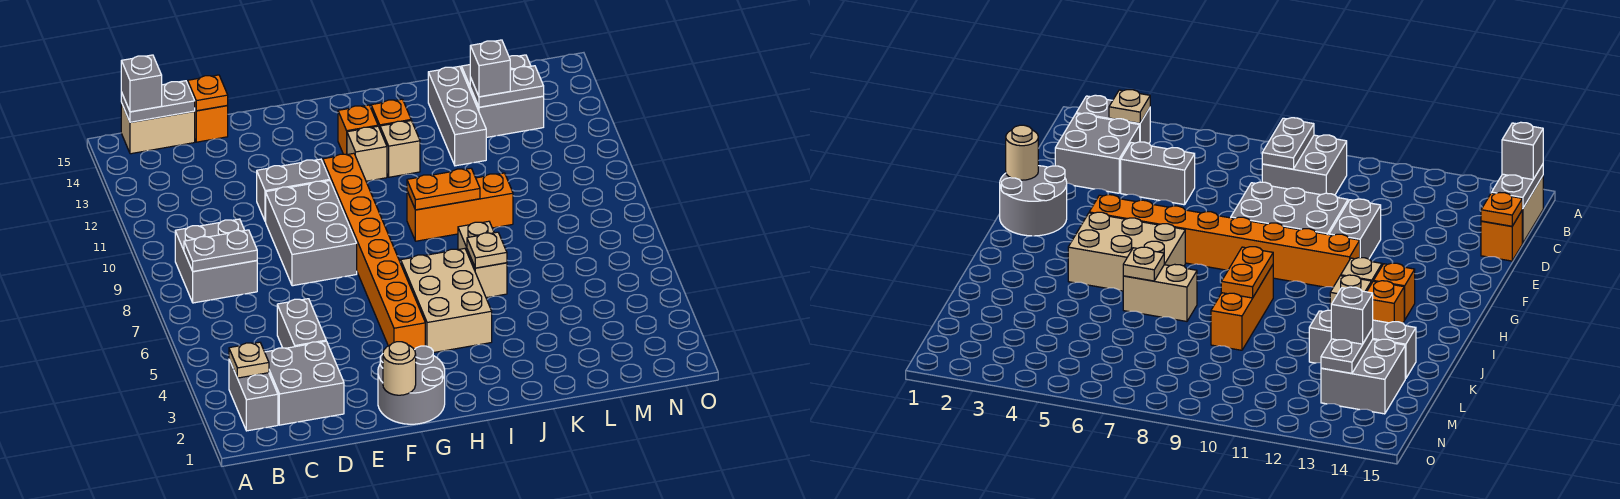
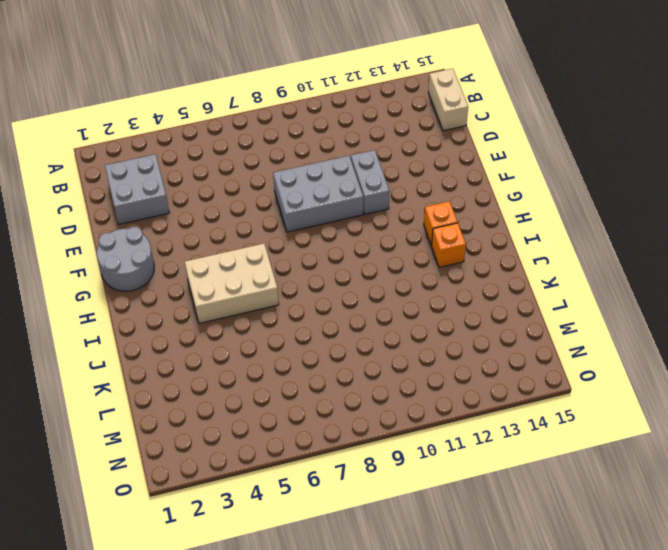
none -> grey 1x2 brick [229,360,278,431]
none -> grey 2x2 brick [175,219,257,303]
none -> grey 1x2 brick [277,299,326,348]

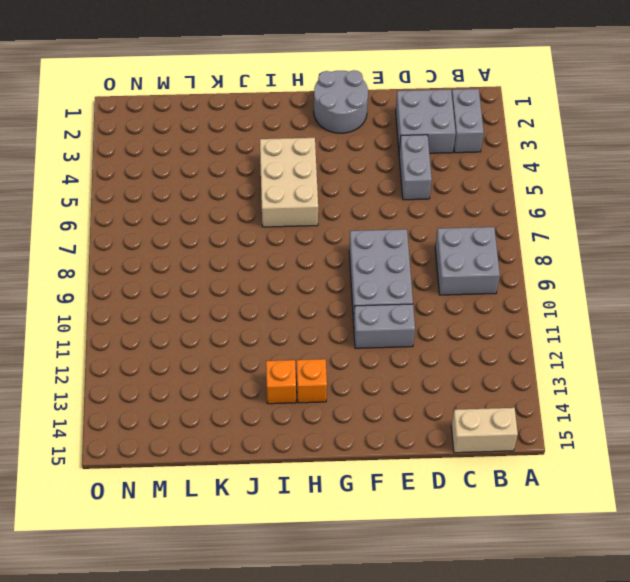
none -> orange 1x1 brick [195,106,228,142]
none -> orange 1x8 brick [323,153,425,350]
none -> tan 1x1 brick [347,126,387,181]

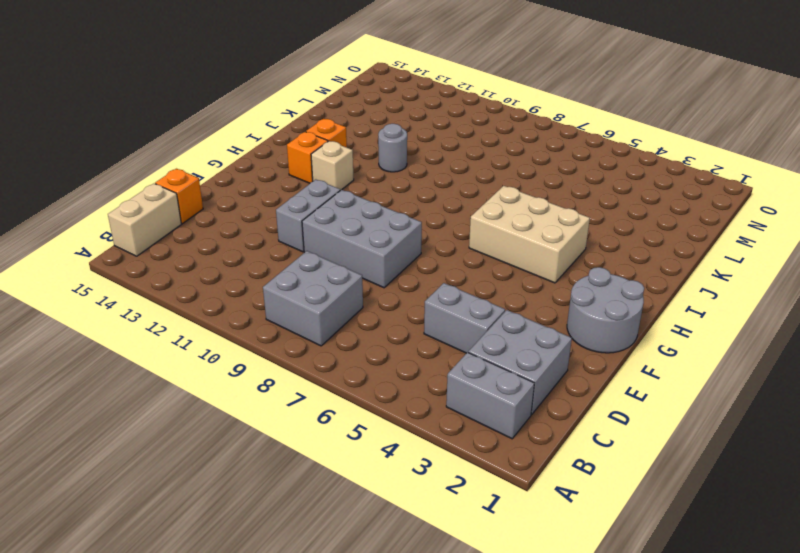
grey 1x1 round brick [378,124,407,172] -> none
none -> orange 1x8 brick [323,153,425,350]
none -> orange 1x3 brick [407,173,513,241]
none -> tan 1x1 brick [380,121,420,177]

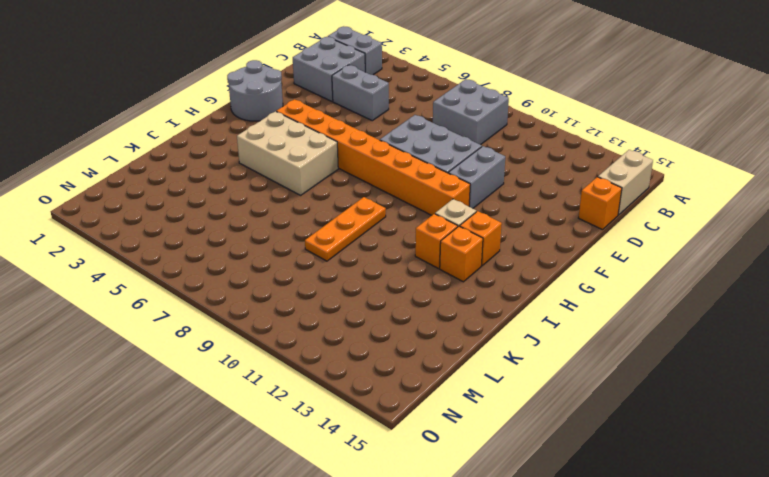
orange 1x3 plate [305,197,386,261] -> orange 1x3 brick [407,173,513,241]
orange 1x1 brick [415,214,458,269] -> tan 1x1 brick [380,121,420,177]
none -> tan 1x2 brick [458,221,507,298]
none -> grey 1x3 brick [428,66,486,166]
none -> grey 2x2 brick [461,55,544,138]

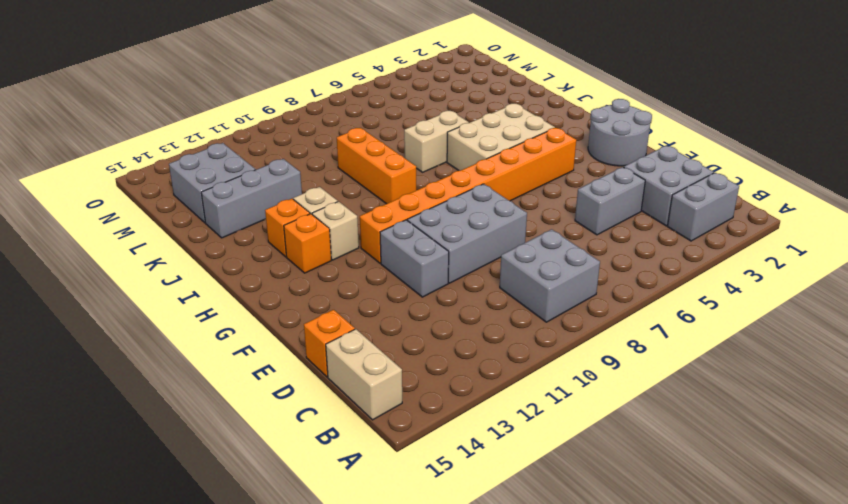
none -> tan 1x1 plate [229,342,269,378]
none -> grey 1x2 plate [184,230,257,271]
none -> grey 1x2 plate [121,81,195,122]

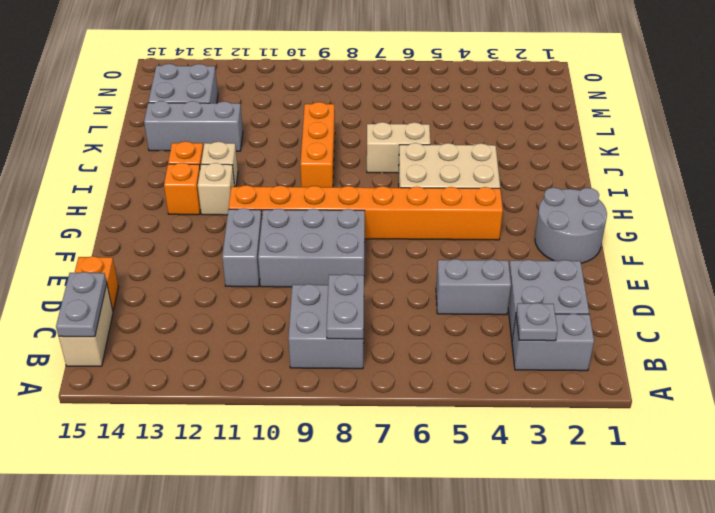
grey 1x1 plate [516,303,557,341] -> tan 1x1 plate [229,342,269,378]
none -> orange 1x1 plate [188,75,228,111]
none -> tan 1x1 round brick [383,342,416,395]
none -> orange 1x2 plate [407,168,480,210]

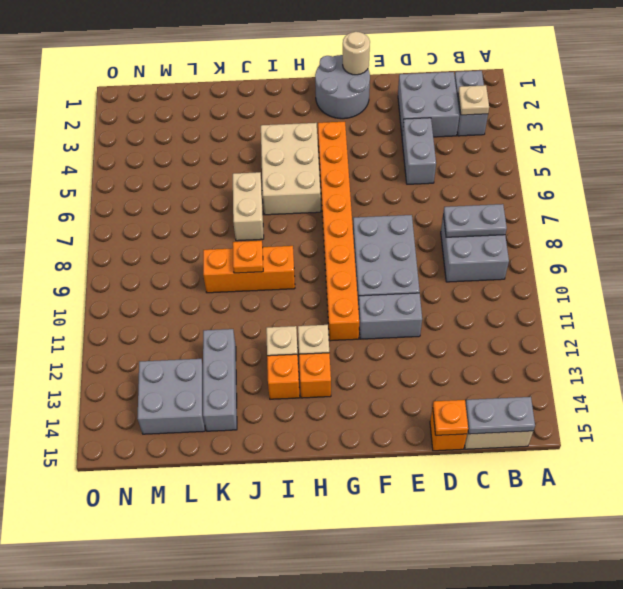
orange 1x1 plate [233,241,263,273] -> orange 1x2 plate [407,168,480,210]
none -> tan 1x1 plate [467,232,507,268]
none -> grey 1x2 plate [470,66,544,107]
none -> grey 1x1 brick [121,55,162,112]

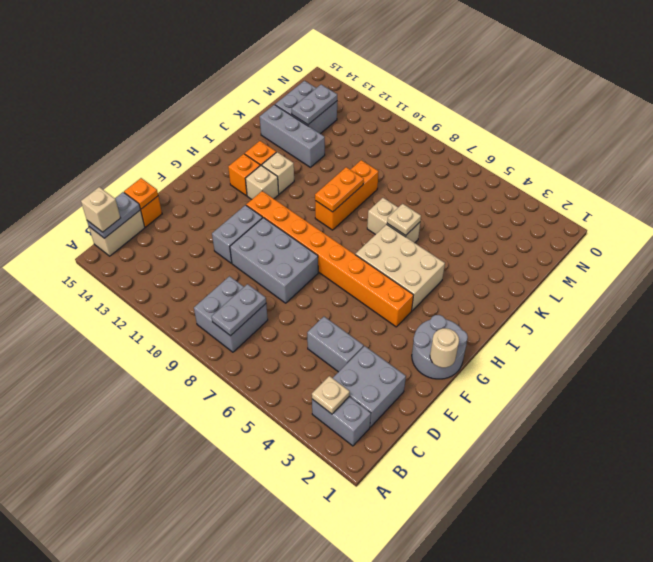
tan 1x1 brick [81,187,120,232] -> grey 1x1 brick [121,55,162,112]
none -> grey 1x1 brick [470,40,510,97]

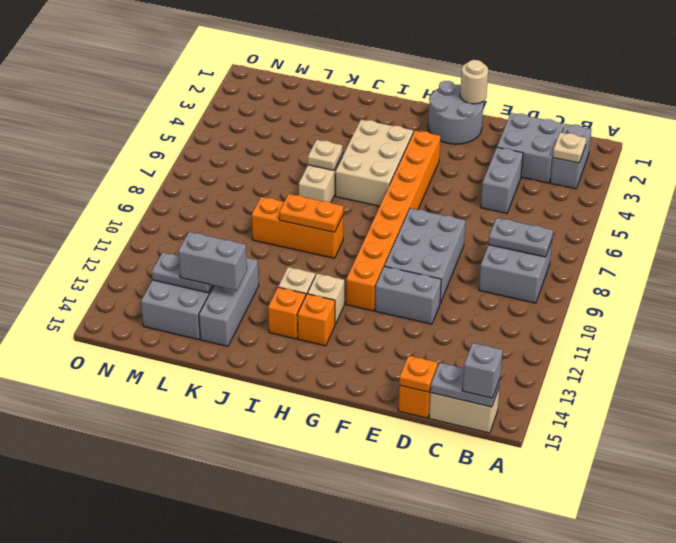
grey 1x2 brick [178,232,247,291] -> grey 1x1 brick [470,40,510,97]

